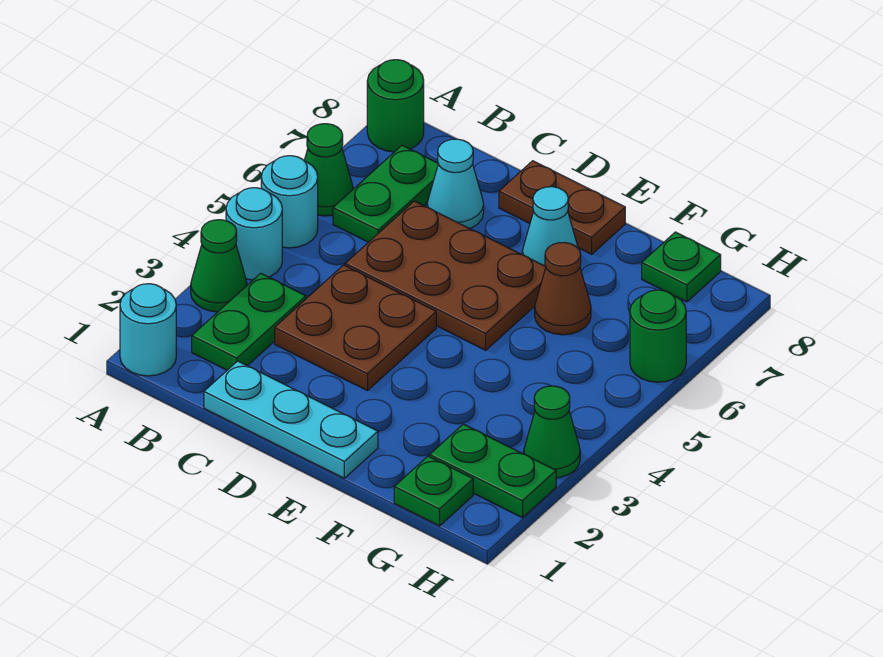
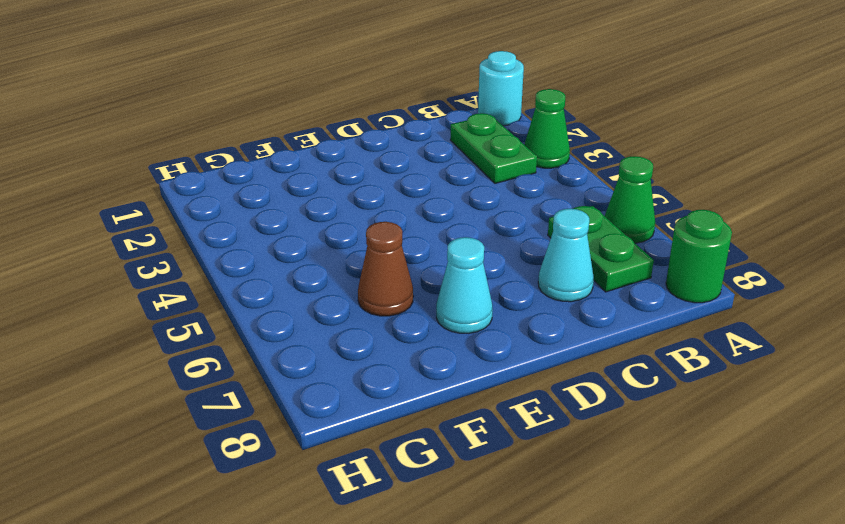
none -> cyan 1x1 round brick [226,188,282,280]
none -> cyan 1x1 round brick [261,156,318,248]
none -> cyan 1x3 plate [204,361,378,478]

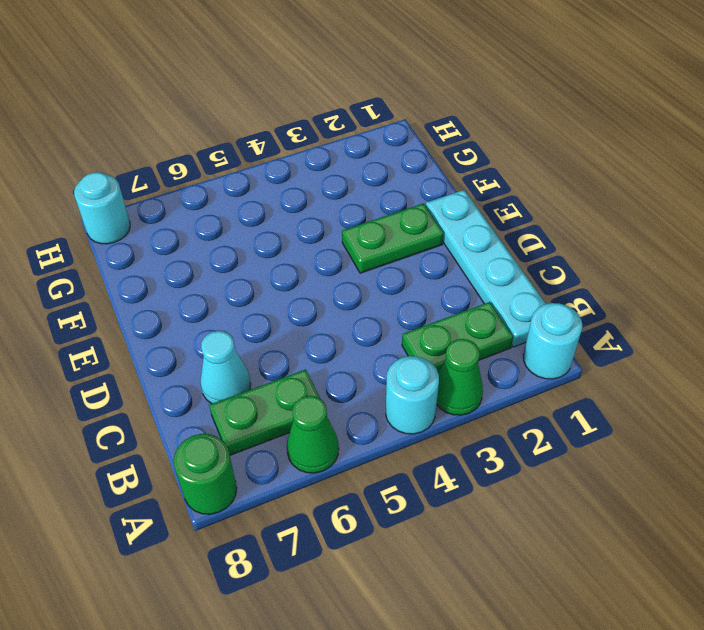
cyan 1x4 plate [426,190,546,347] -> cyan 1x3 plate [204,361,378,478]
green 1x2 plate [342,203,444,273] -> green 1x2 plate turned to [430,424,556,518]
cyan 1x1 round brick [74,172,130,244] -> cyan 1x1 round brick moved to [261,156,318,248]
none -> brown 2x2 plate [275,265,436,391]
none -> brown 2x3 plate [345,201,546,350]
none -> brown 1x2 plate [499,161,625,254]

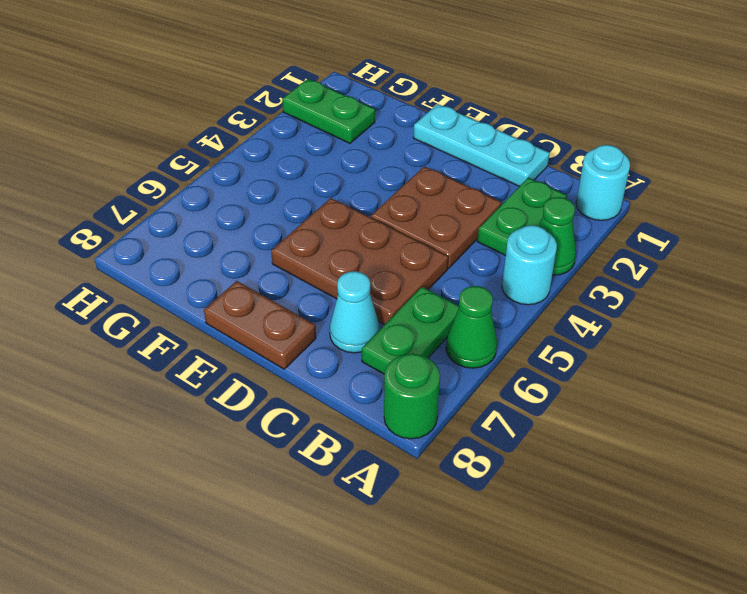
none -> cyan 1x1 round brick [261,156,318,248]
none -> cyan 1x1 cone [522,187,578,266]
none -> brown 1x1 cone [535,243,591,335]

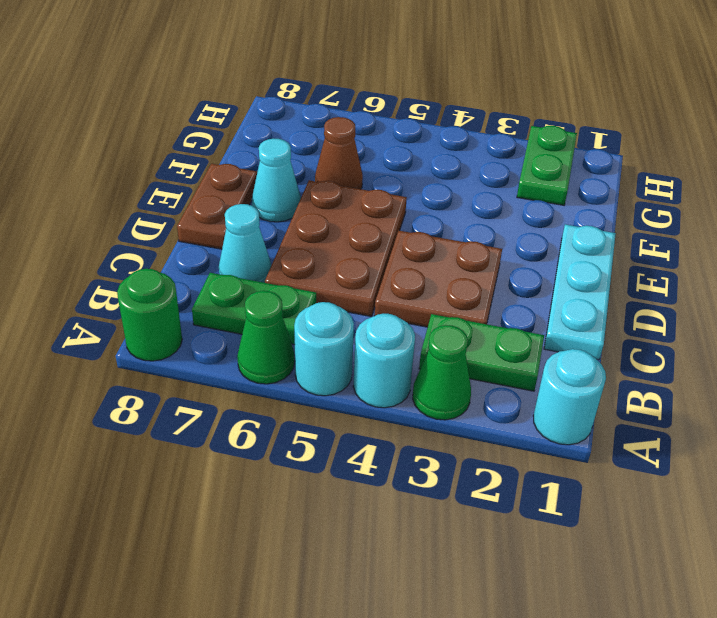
none -> green 1x1 plate [394,456,473,526]
none -> green 1x1 plate [642,232,721,302]
none -> green 1x1 cone [524,386,580,478]

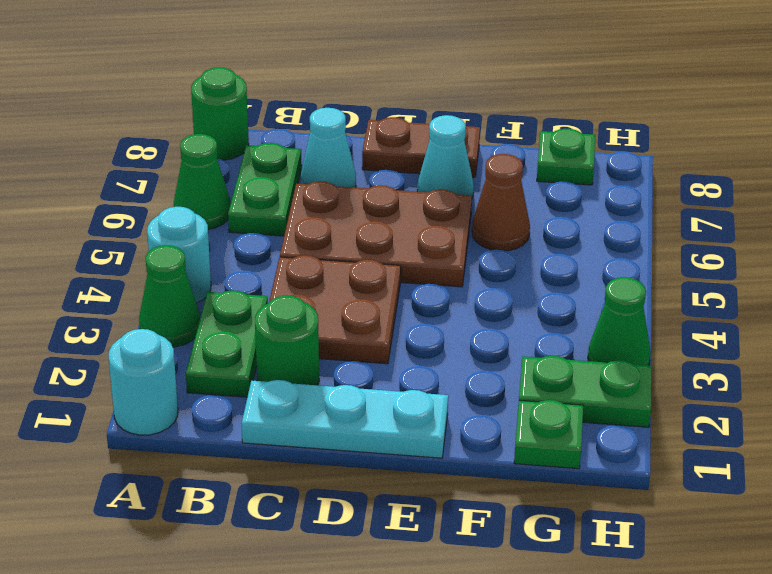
green 1x1 round brick [255,296,319,385] -> green 1x1 round brick moved to [630,290,686,382]
none -> cyan 1x1 round brick [261,156,318,248]

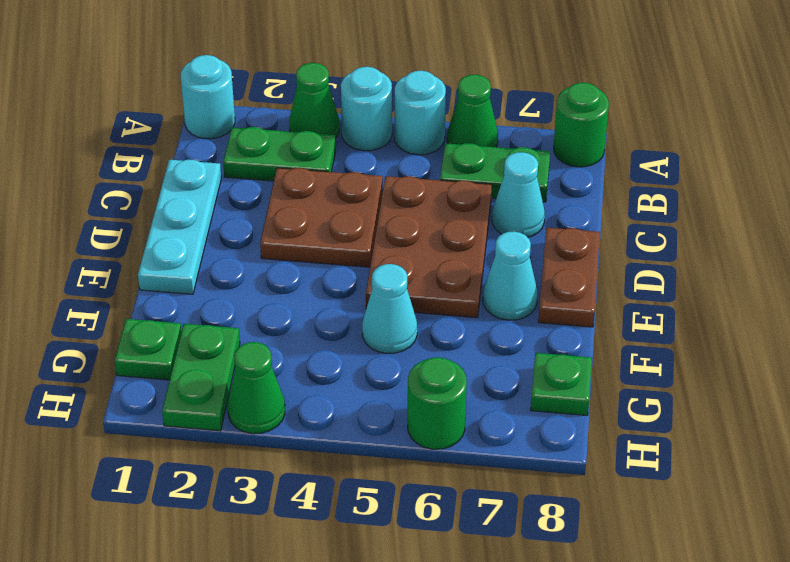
cyan 1x1 cone [362,264,417,353] -> none
none -> brown 1x1 cone [535,243,591,335]

